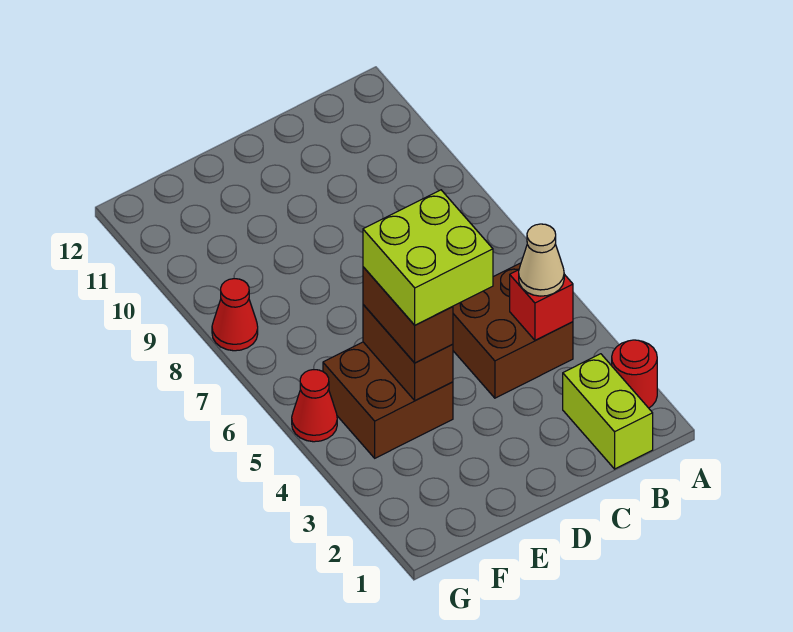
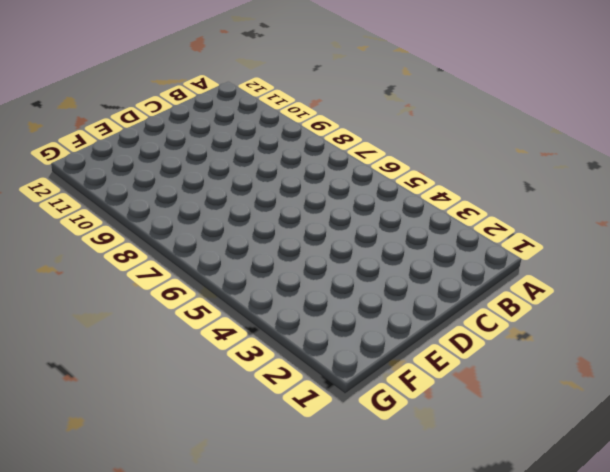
none -> red 1x1 round brick [612,340,657,408]
none -> lime 1x2 brick [563,354,653,469]

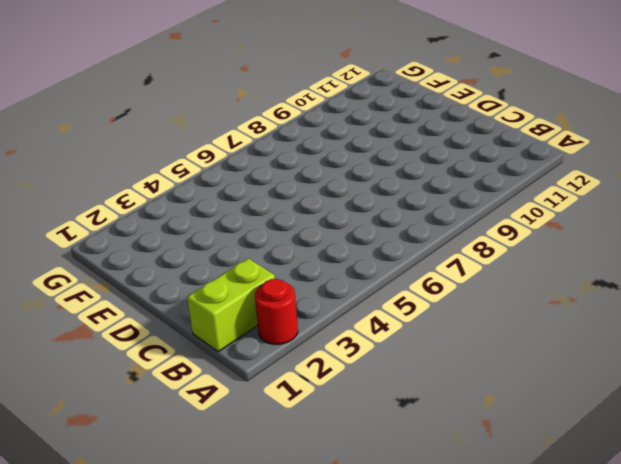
none -> brown 2x2 brick [453,263,573,398]
none -> brown 2x2 brick [323,342,453,458]

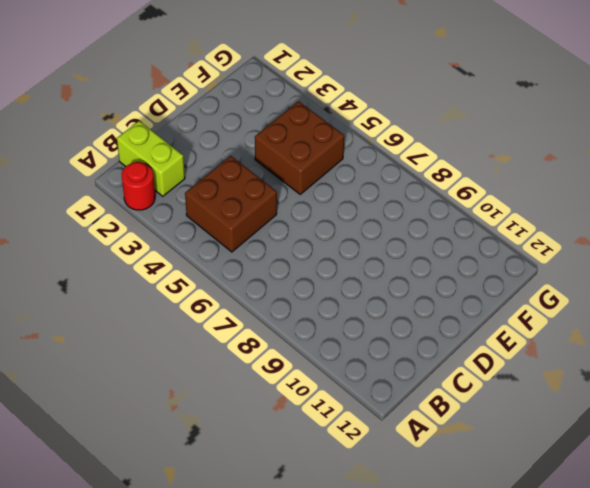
none -> red 1x1 cone [292,370,337,442]
none -> red 1x1 cone [212,279,258,351]

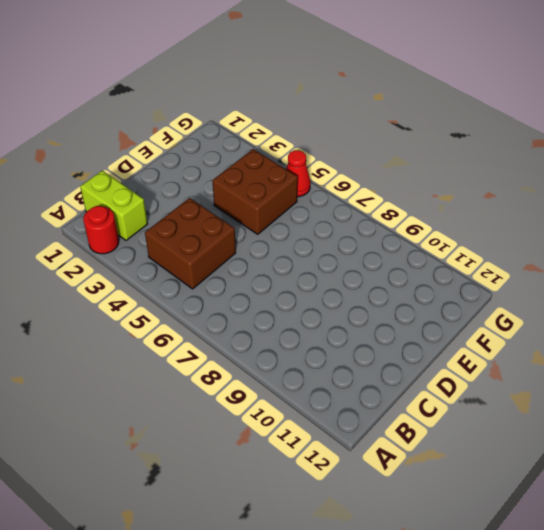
none -> red 1x1 cone [212,279,258,351]
none -> red 1x1 brick [510,270,573,340]

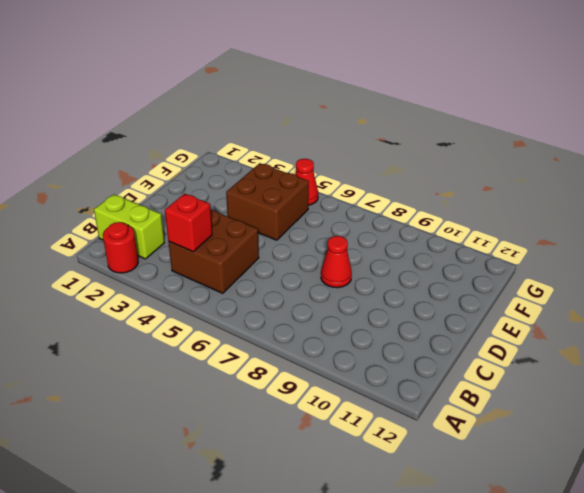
red 1x1 cone [321,236,352,288] -> red 1x1 cone moved to [212,279,258,351]
none -> brown 1x2 brick [363,305,453,401]
none -> tan 1x1 cone [519,224,564,296]

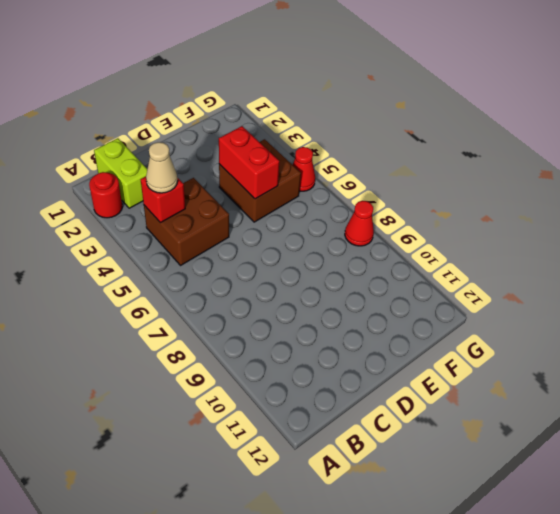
red 1x2 brick [219,126,279,199] -> brown 1x2 brick [363,305,453,401]
none -> brown 1x2 brick [363,267,453,363]
none -> lime 2x2 brick [363,190,493,325]

